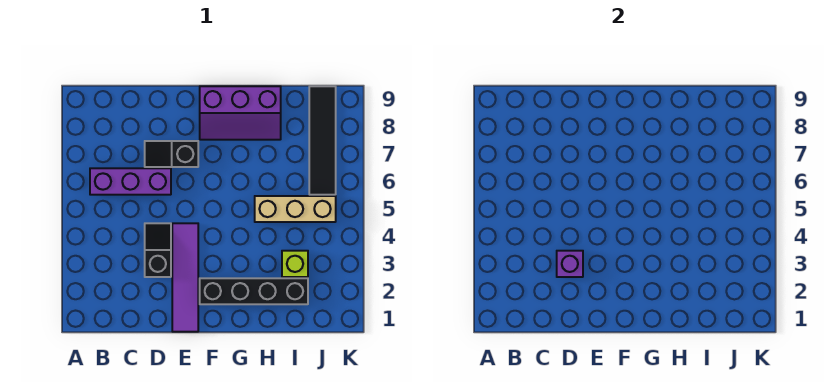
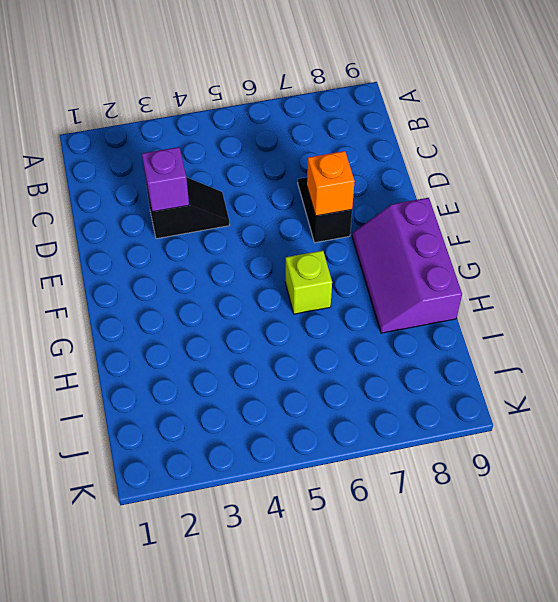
orange 1x1 brick [307,151,355,216] -> none
lime 1x1 brick [285,251,332,314] -> lime 1x1 brick moved to [282,251,308,277]
none -> purple 1x3 brick [90,168,171,195]
none -> purple 1x4 tile [172,223,198,332]

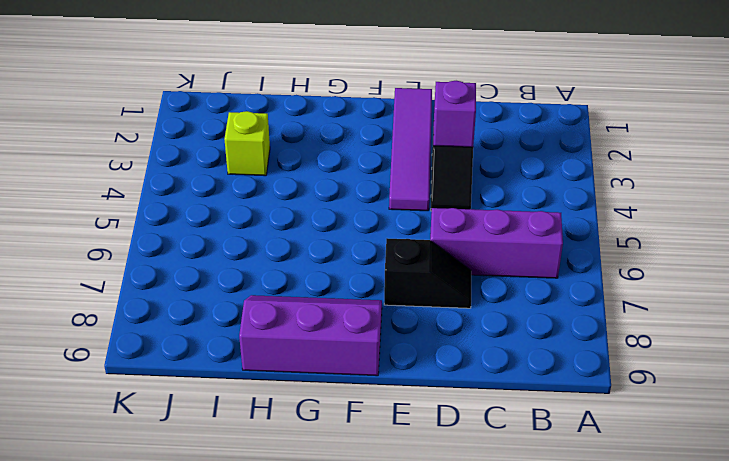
none -> black 1x4 brick [200,278,308,304]
none -> tan 1x3 brick [255,196,336,222]

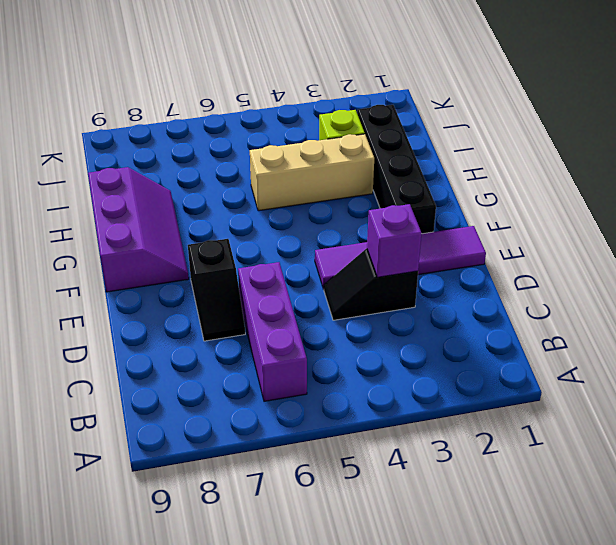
tan 1x3 brick [250,134,374,211] -> tan 1x3 brick turned to [255,196,336,222]
none -> black 1x4 tile [309,86,336,195]

